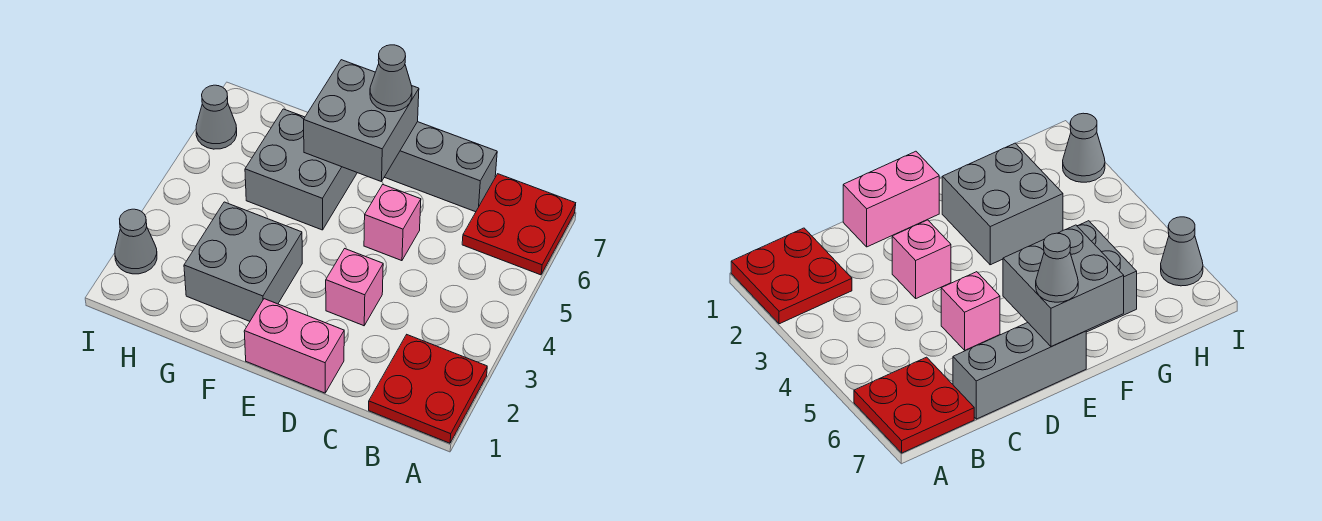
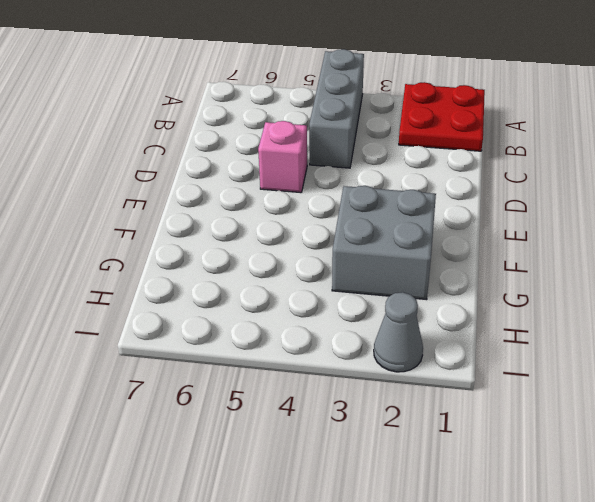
grey 1x3 brick [309,49,364,168] -> grey 1x3 brick moved to [385,122,497,212]
none -> red 2x2 plate [462,174,576,275]
none -> pink 1x2 brick [244,299,344,393]
none -> pink 1x1 brick [326,249,383,326]

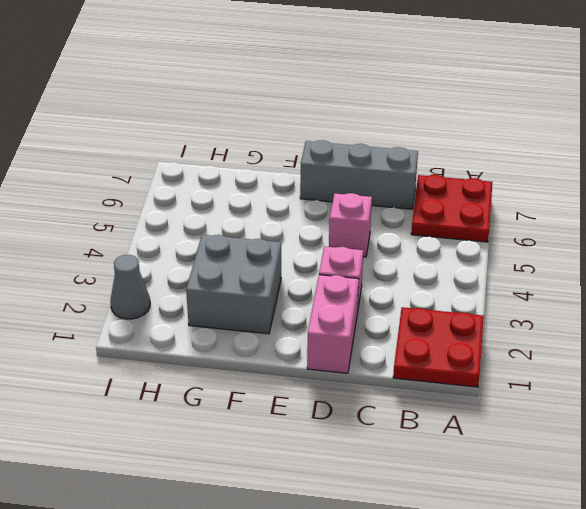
pink 1x2 brick [307,275,359,373] -> pink 1x2 brick turned to [244,299,344,393]
none -> grey 2x2 brick [245,109,357,230]
none -> grey 1x1 cone [196,85,237,149]
none -> grey 2x2 brick [304,60,419,182]

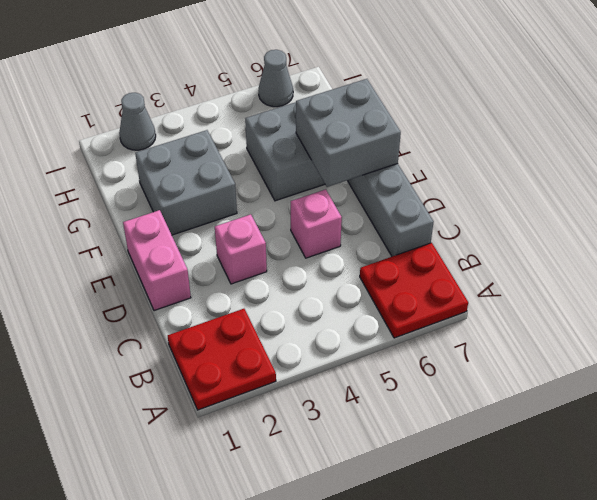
none -> grey 1x1 cone [370,45,412,112]

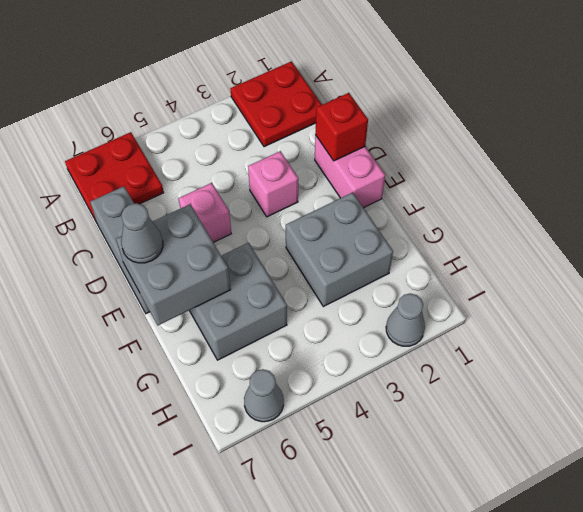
red 1x1 brick [315,93,368,161] -> none

